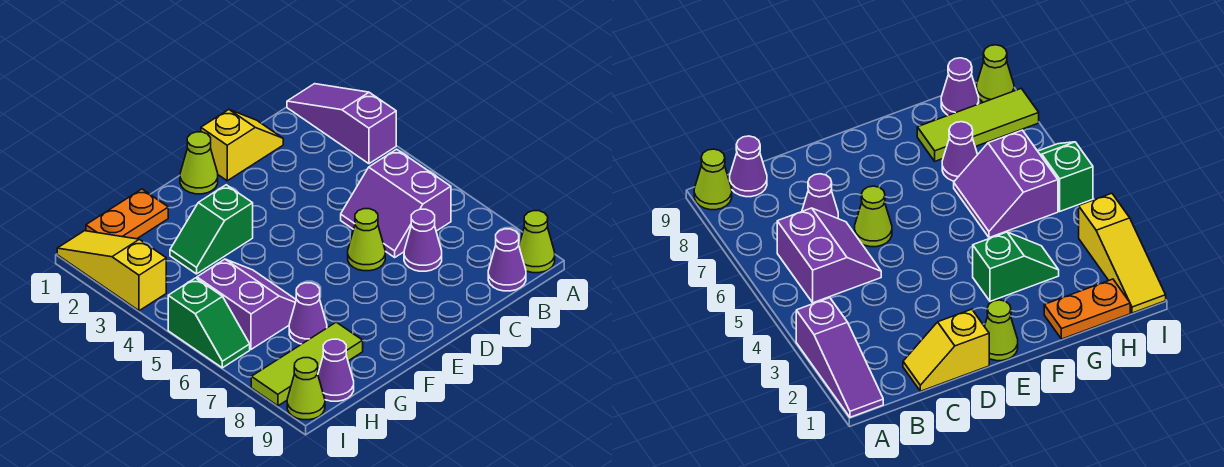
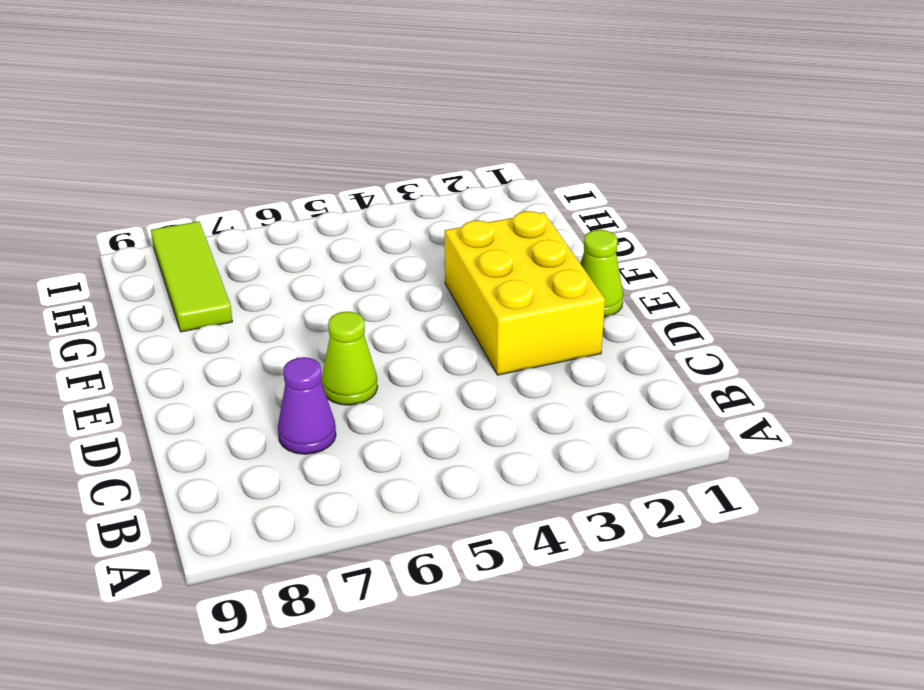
yellow 2x3 brick [445,211,605,375] -> green 1x2 slope [170,185,253,274]
none -> purple 1x3 slope [287,84,396,164]
none -> lime 1x1 cone [519,211,555,273]
none -> purple 2x2 slope [341,149,451,257]

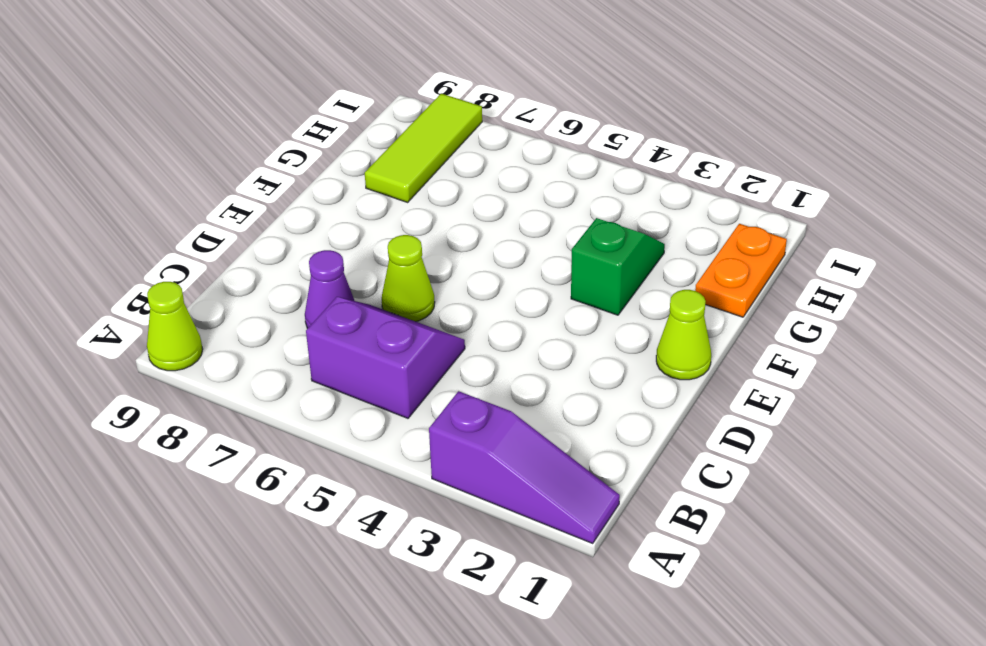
none -> purple 1x1 cone [488,229,526,291]
none -> yellow 1x2 slope [201,110,283,181]
none -> purple 2x2 slope [197,259,296,349]

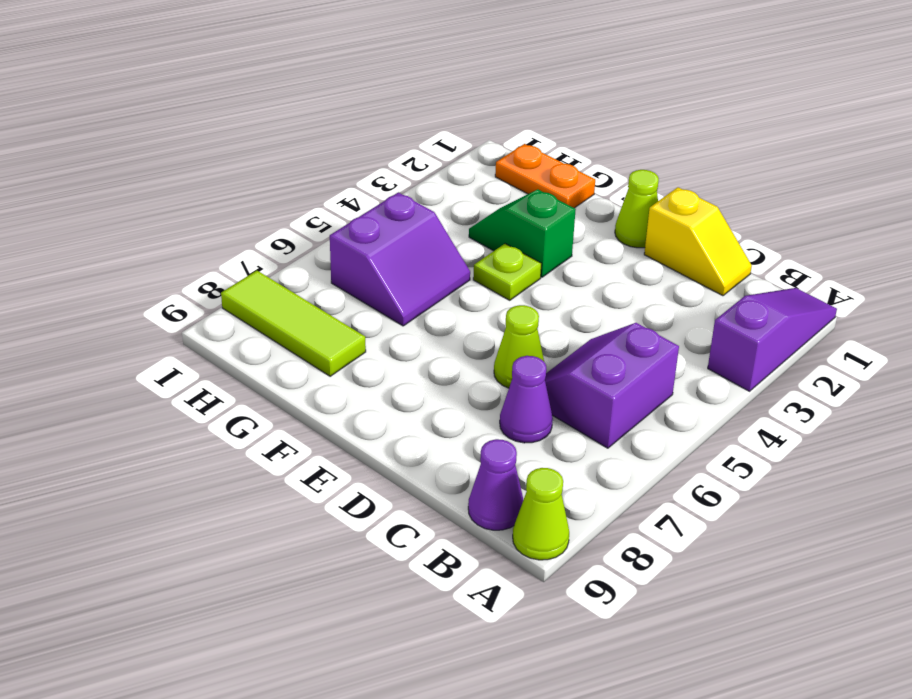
lime 1x1 plate [473,244,541,300] -> none
none -> purple 1x1 cone [289,283,327,344]
none -> purple 1x1 cone [318,339,354,401]
none -> yellow 1x3 slope [57,231,166,311]

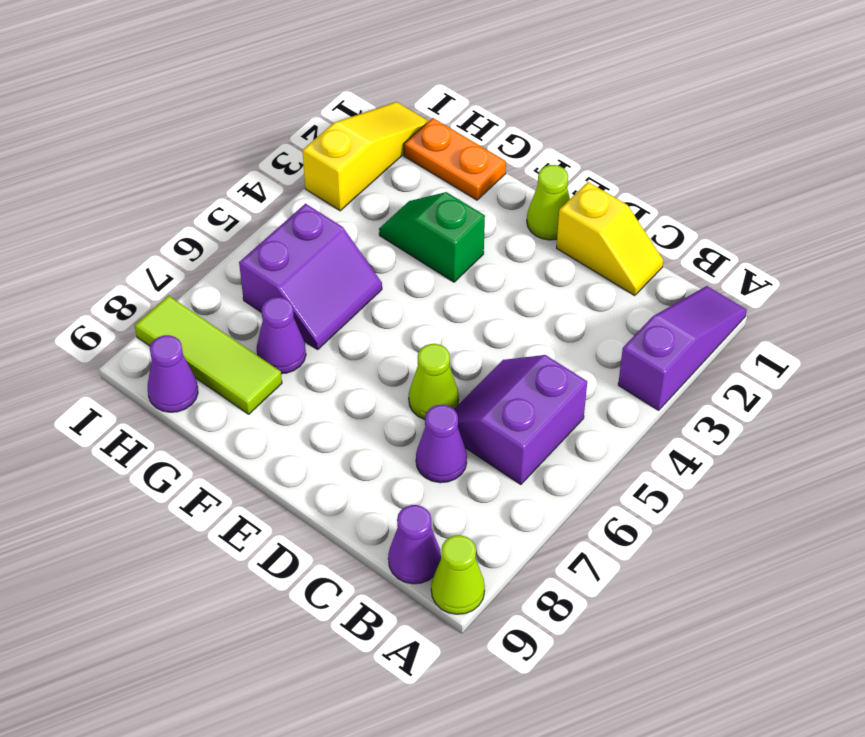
none -> green 1x2 slope [168,278,250,368]
none -> lime 1x1 cone [287,358,325,420]

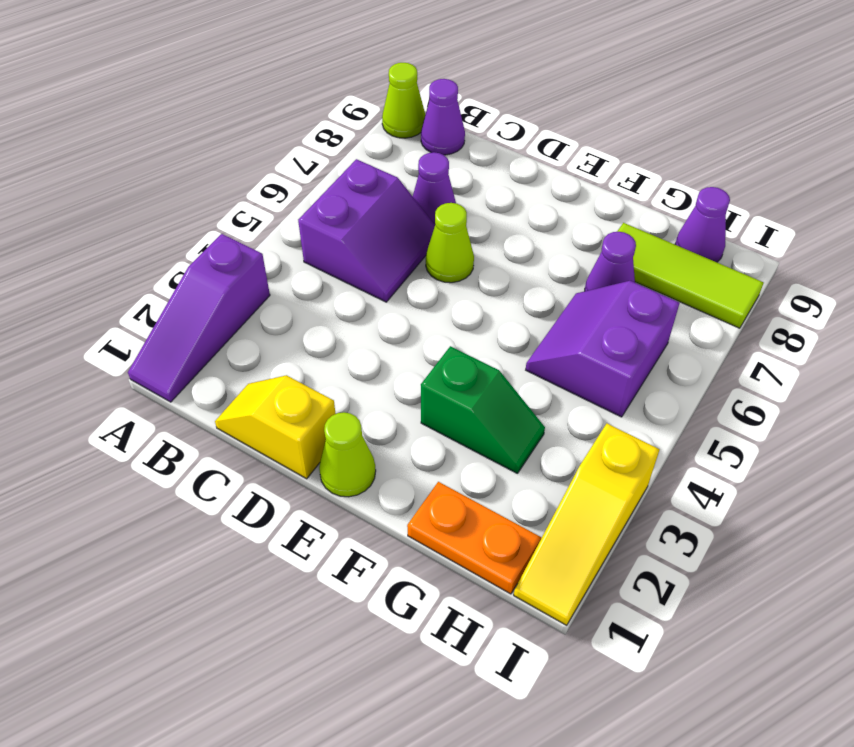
none -> green 1x2 slope [168,278,250,368]
none -> lime 1x1 cone [287,358,325,420]

